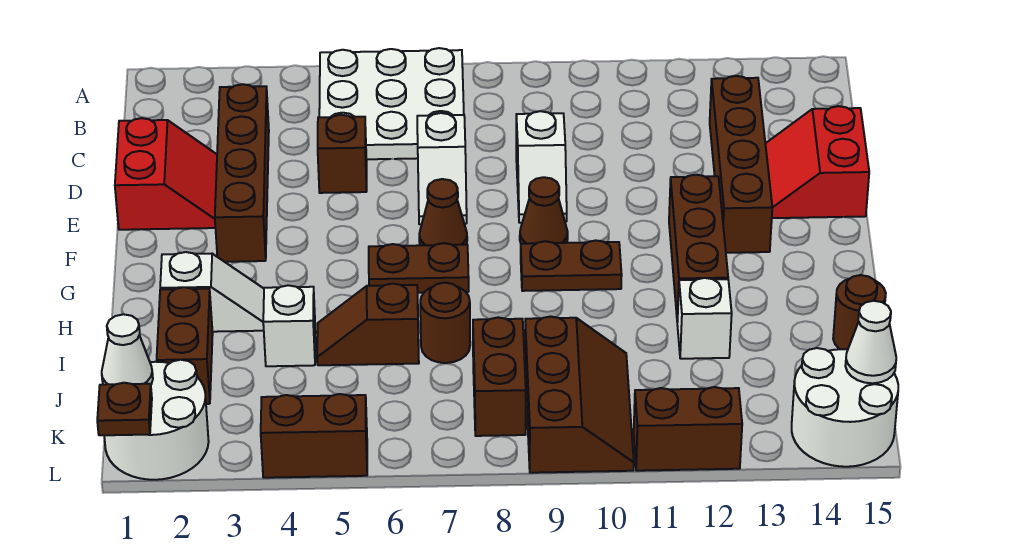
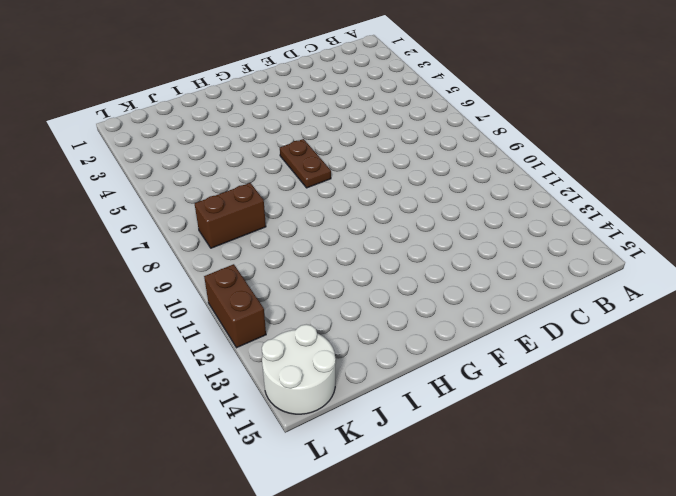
none -> white 3x3 plate [319,48,464,159]
none -> brown 1x4 brick [215,84,269,262]
none -> brown 1x4 brick [710,76,772,253]

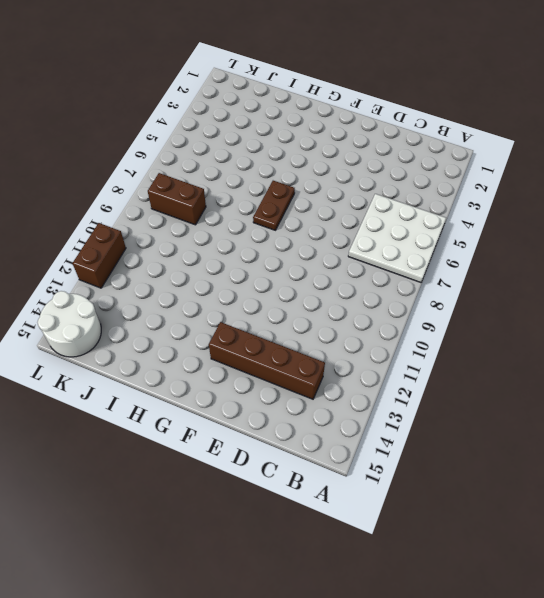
none -> brown 1x4 brick [215,84,269,262]
none -> red 2x2 slope [115,118,217,230]
none -> brown 1x1 brick [318,115,367,193]

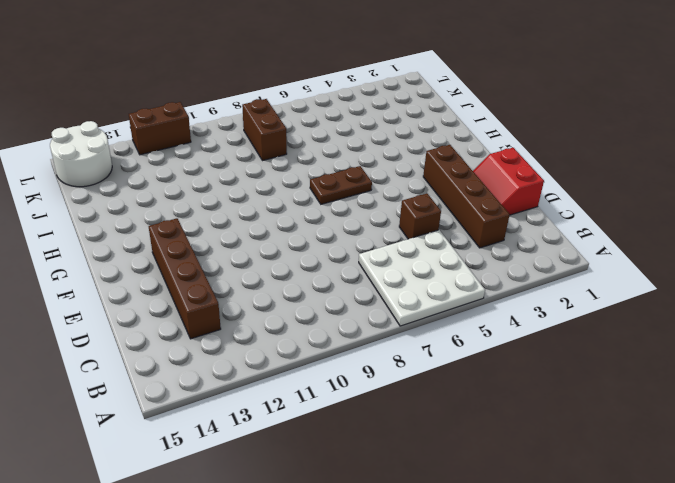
none -> white 1x2 slope [417,113,467,224]
none -> white 1x2 slope [516,111,567,223]
none -> red 2x2 slope [765,106,869,218]

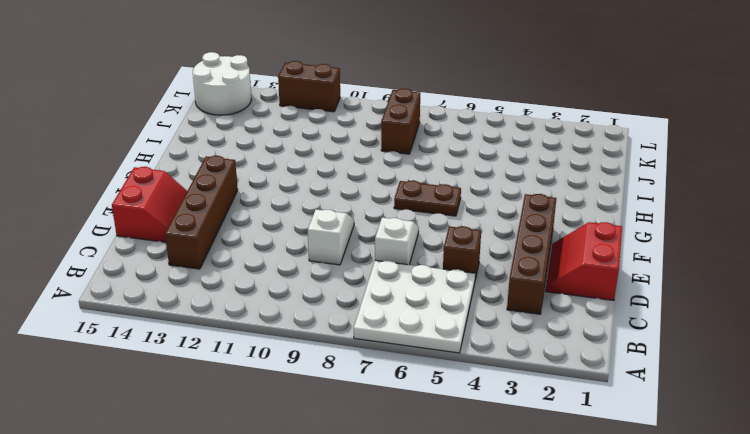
none -> brown 1x1 cone [419,179,467,245]
none -> brown 1x1 cone [520,177,568,244]
none -> brown 1x3 brick [669,175,728,322]

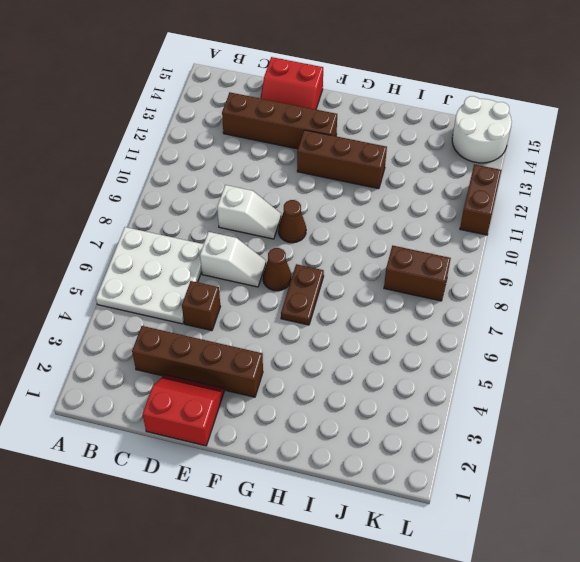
none -> brown 1x2 plate [521,240,622,291]
none -> white 1x2 slope [160,252,264,332]
none -> brown 1x2 brick [157,287,213,404]

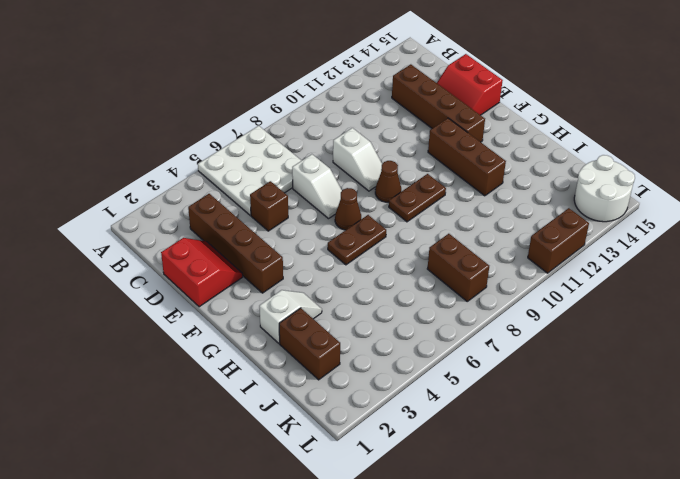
none -> white 1x1 brick [263,285,316,366]
none -> brown 1x2 slope [317,284,419,365]
none -> brown 1x1 round brick [420,283,470,363]

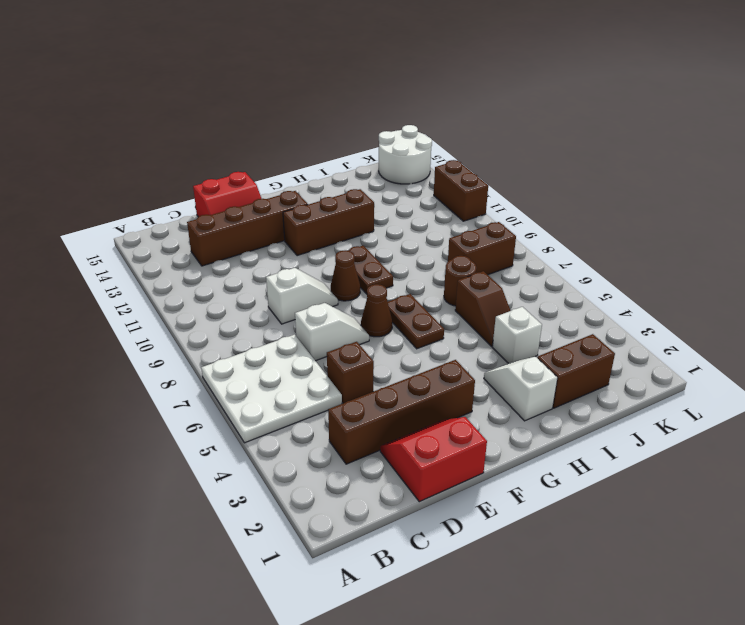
none -> white 1x1 brick [677,278,732,359]
none -> brown 1x1 round brick [833,275,886,349]
none -> brown 2x3 slope [525,317,634,473]

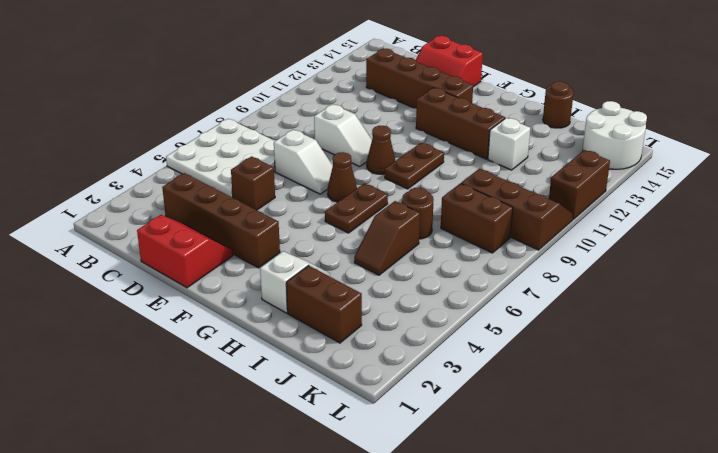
none -> white 1x1 brick [263,285,316,366]
none -> white 2x2 round brick [104,360,209,480]
none -> brown 1x2 brick [261,394,367,478]

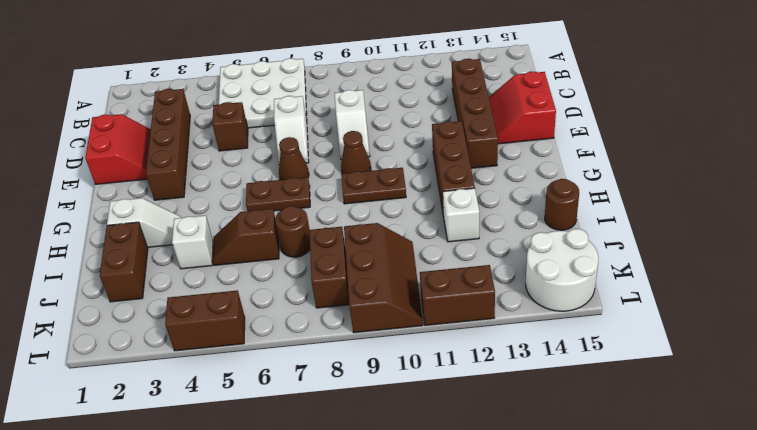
none -> white 2x2 round brick [104,360,209,480]
none -> white 1x1 cone [102,314,153,385]
none -> white 1x1 cone [845,301,896,383]

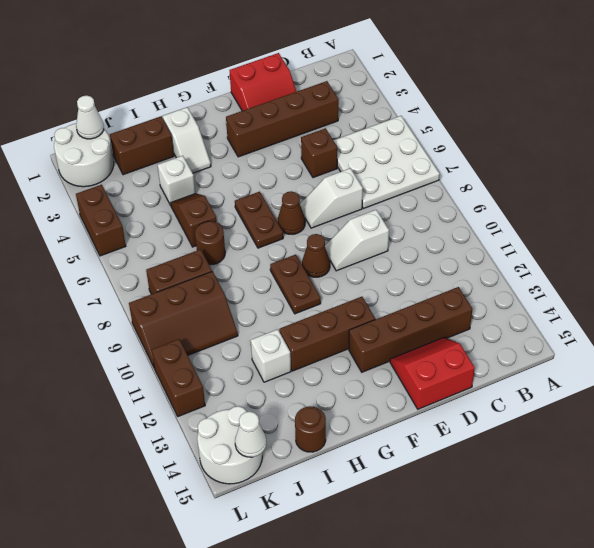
none -> brown 1x1 plate [97,383,152,435]

